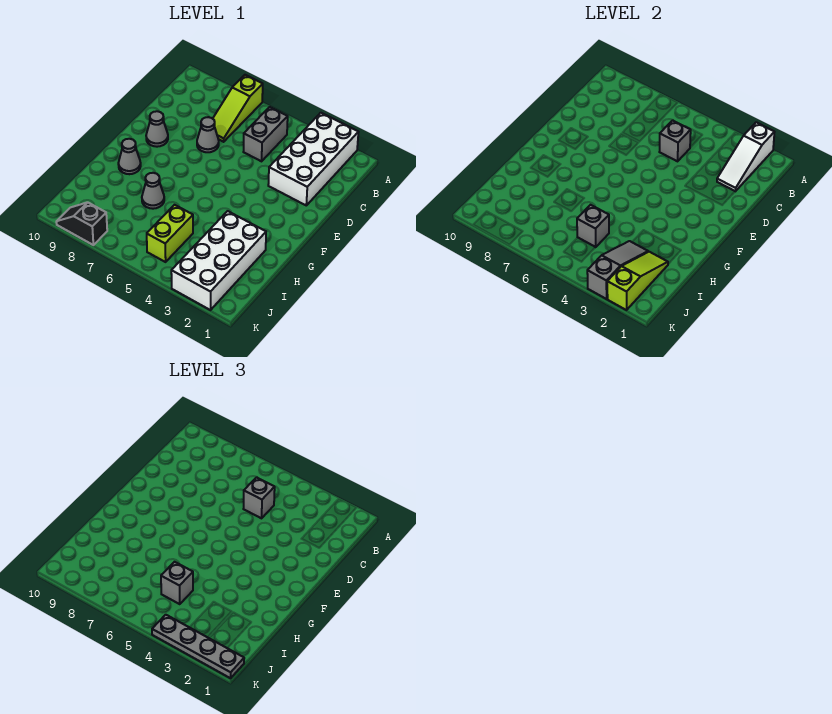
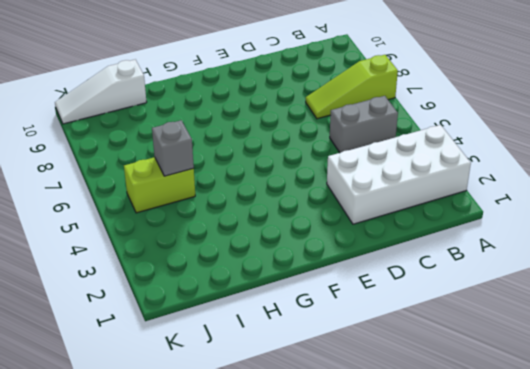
white 1x3 slope [55,60,147,124] -> white 1x3 slope moved to [717,122,774,191]
none -> grey 1x1 cone [197,117,219,152]
none -> grey 1x1 cone [146,111,168,147]
none -> grey 1x1 cone [118,139,141,174]

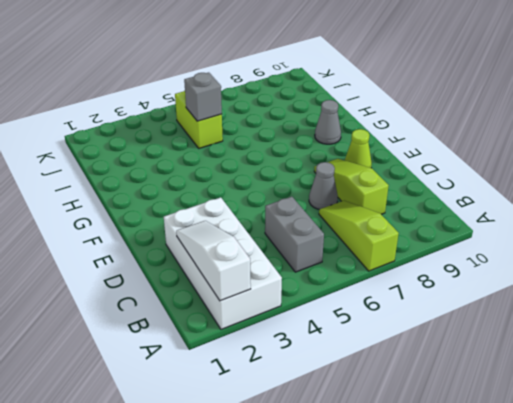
lime 1x3 slope [314,159,389,214] -> lime 1x3 slope turned to [607,252,668,310]
lime 1x1 cone [345,129,372,168] -> grey 1x1 cone [146,111,168,147]
none -> white 2x4 brick [171,211,266,310]
none -> grey 1x1 cone [142,173,164,209]
none -> black 1x2 slope [56,202,107,245]

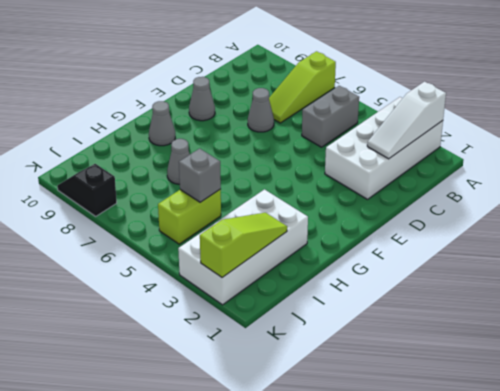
none -> grey 1x1 brick [660,120,691,161]
none -> grey 1x3 slope [587,241,648,299]
none -> grey 1x1 brick [244,477,275,518]

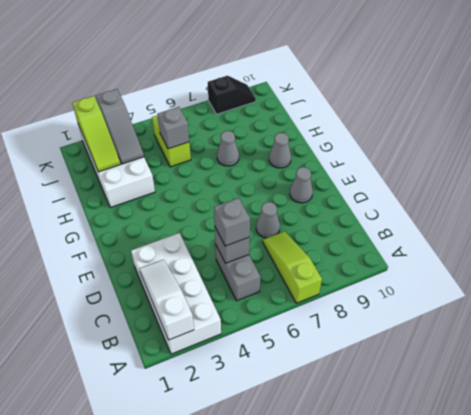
none -> grey 1x1 brick [161,562,193,604]
none -> grey 1x4 plate [152,615,244,678]

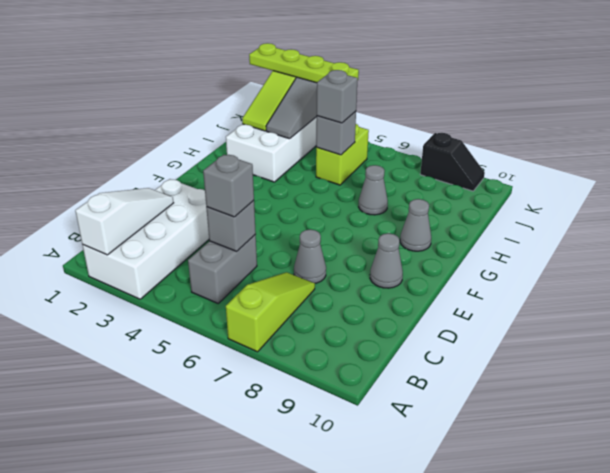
lime 1x4 plate [249,43,359,83] -> grey 1x4 plate [152,615,244,678]

